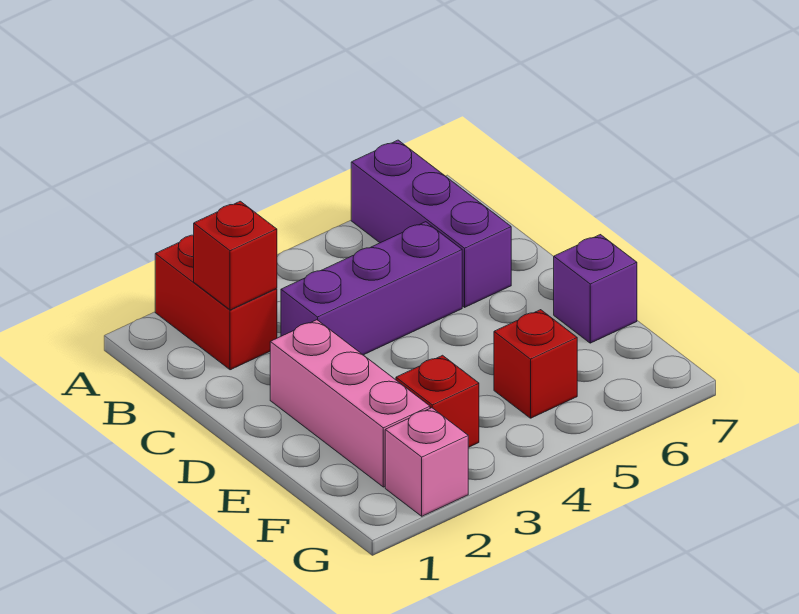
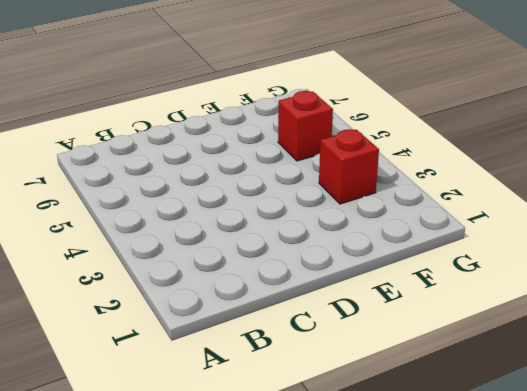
none -> red 1x2 brick [155,235,277,370]
none -> purple 1x3 brick [351,140,511,307]

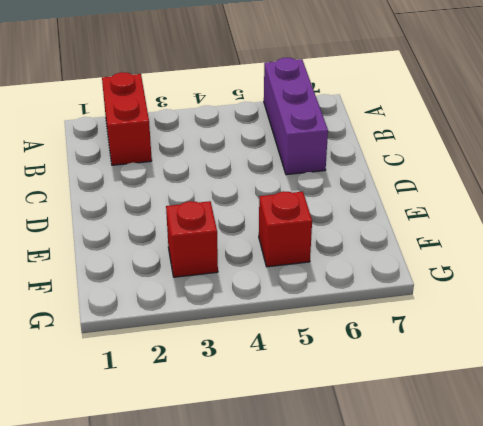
none -> purple 1x3 brick [281,222,462,355]
none -> pink 1x3 brick [270,320,430,487]

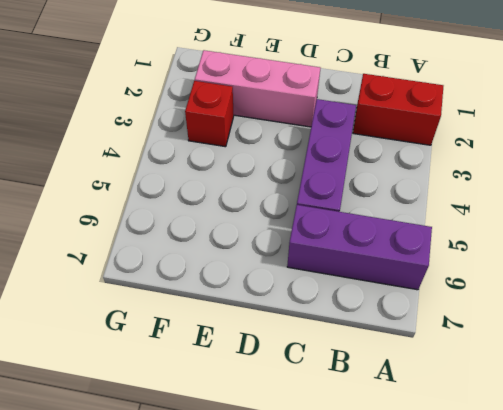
none -> purple 1x1 brick [554,235,637,343]
none -> red 1x1 brick [494,310,577,418]

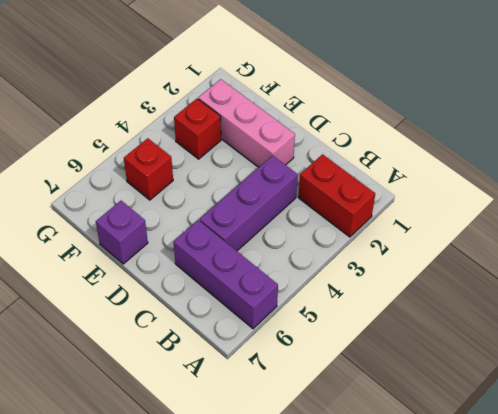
none -> pink 1x1 brick [385,408,468,516]
none -> red 1x1 brick [194,201,277,310]

